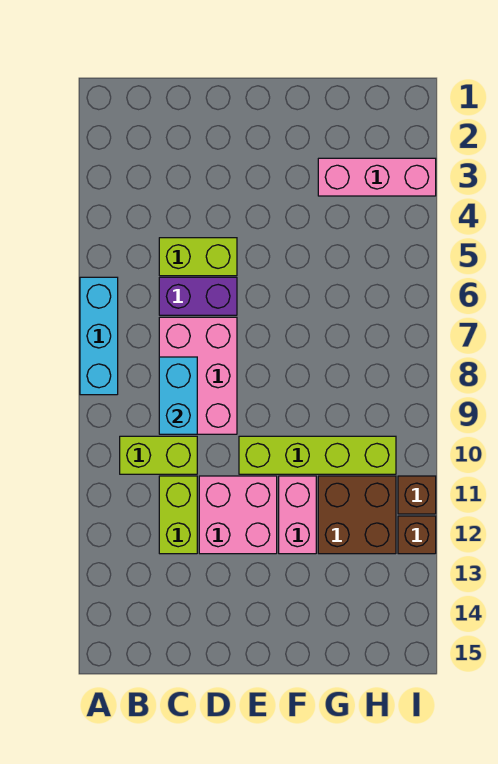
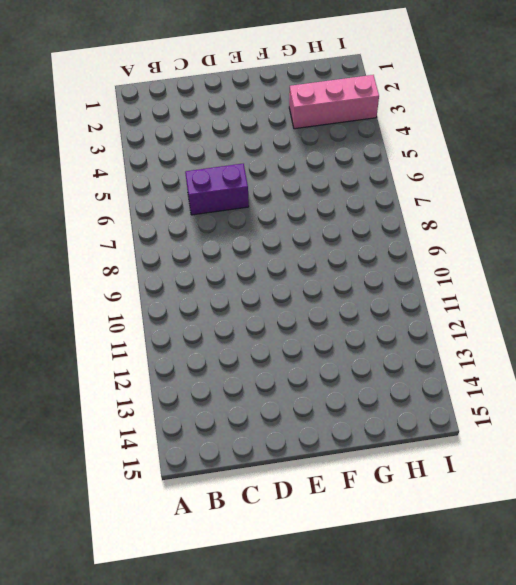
none -> cyan 1x3 brick [80,277,118,395]
none -> lime 1x2 brick [120,436,197,474]
none -> lime 1x2 brick [159,238,237,276]

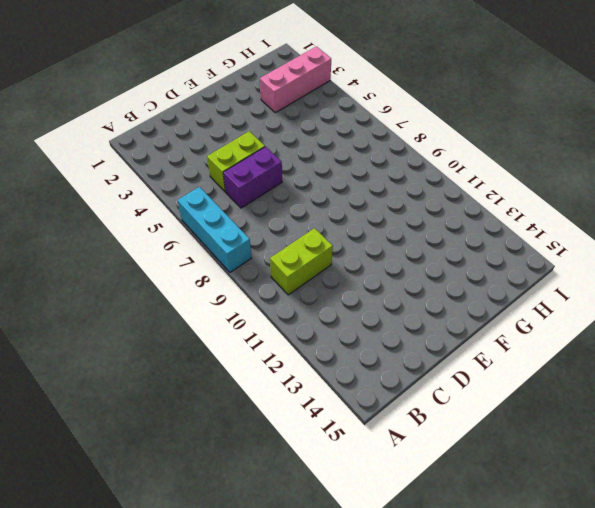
none -> pink 2x3 brick [159,317,237,434]
none -> lime 1x2 brick [159,476,197,554]
none -> pink 2x2 brick [199,476,277,554]

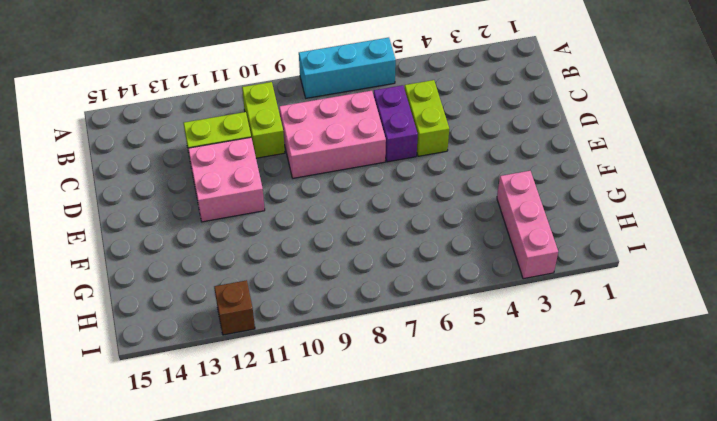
none -> lime 1x4 brick [239,436,396,474]
none -> pink 1x2 brick [279,476,316,554]
none -> brown 2x2 brick [318,476,396,554]

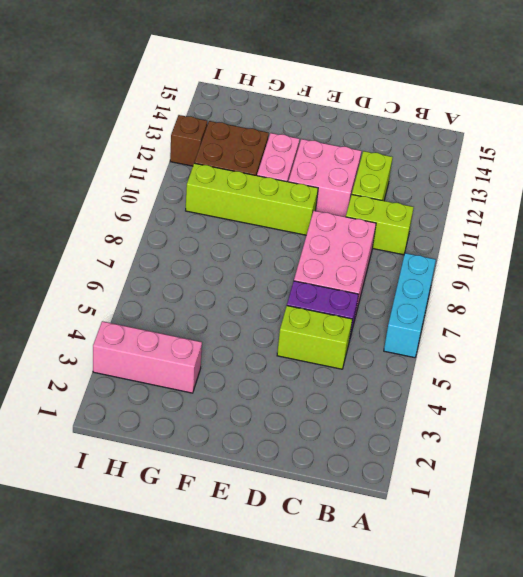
none -> brown 1x1 brick [398,476,436,514]
none -> cyan 1x2 brick [159,357,197,434]

